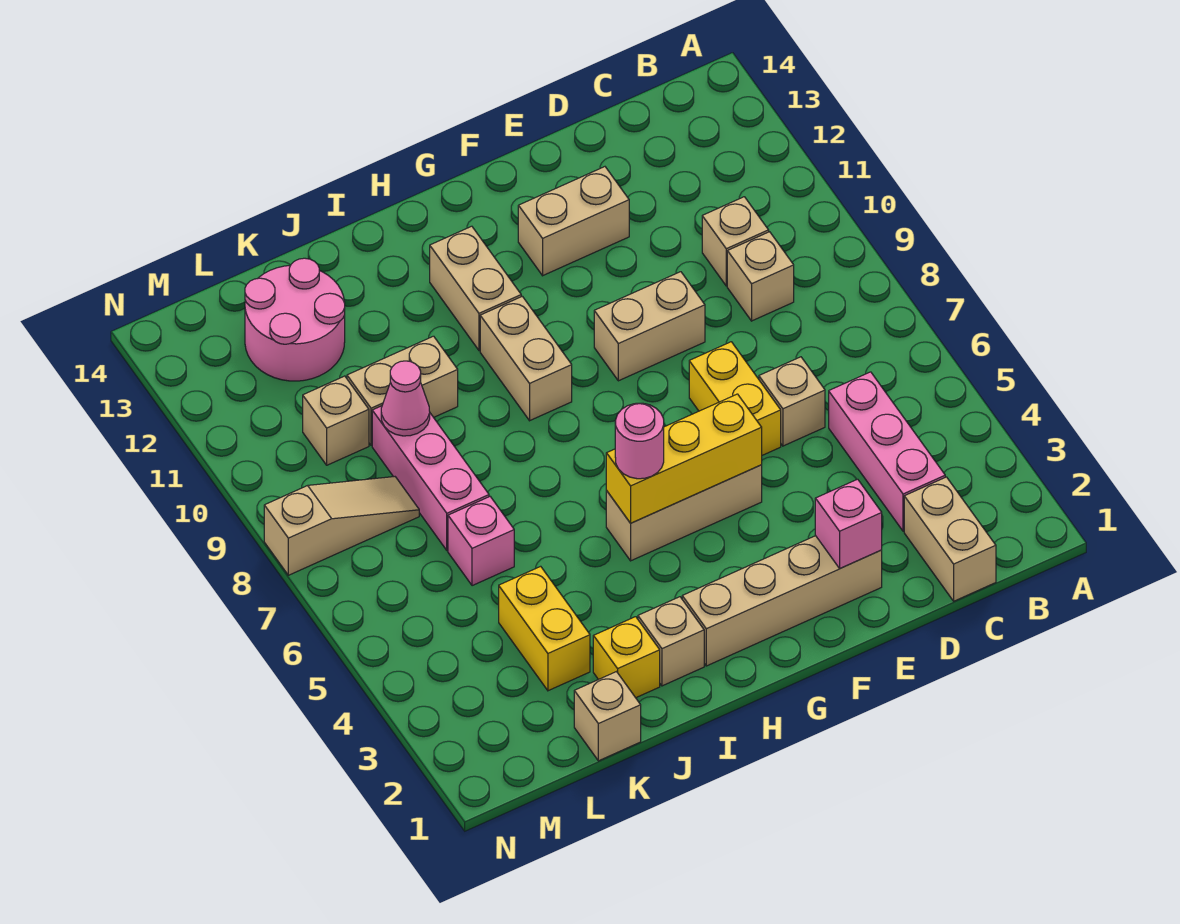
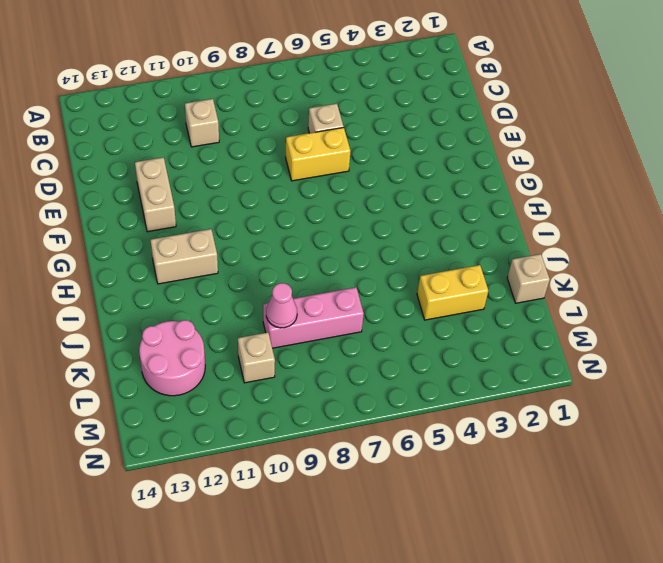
none -> tan 1x2 brick [904,477,996,601]
none -> pink 1x3 brick [829,372,945,531]
none -> tan 1x1 brick [727,232,794,321]

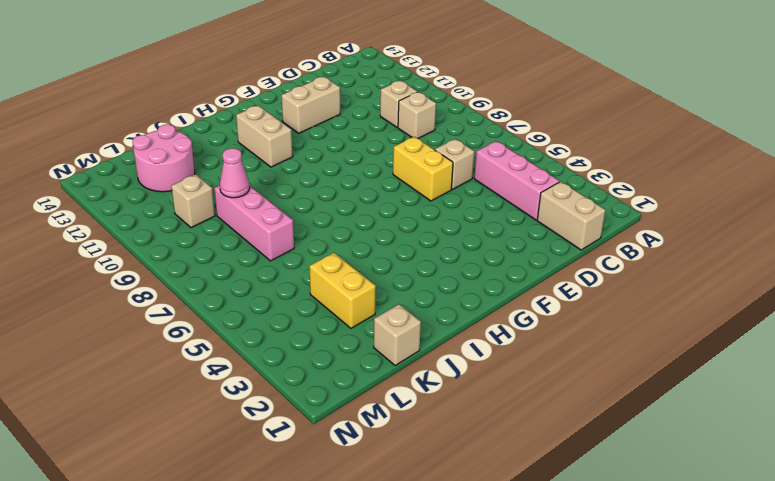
none -> tan 1x4 brick [682,536,882,666]
none -> tan 1x2 brick [594,272,705,381]
none -> tan 1x3 brick [606,465,762,561]

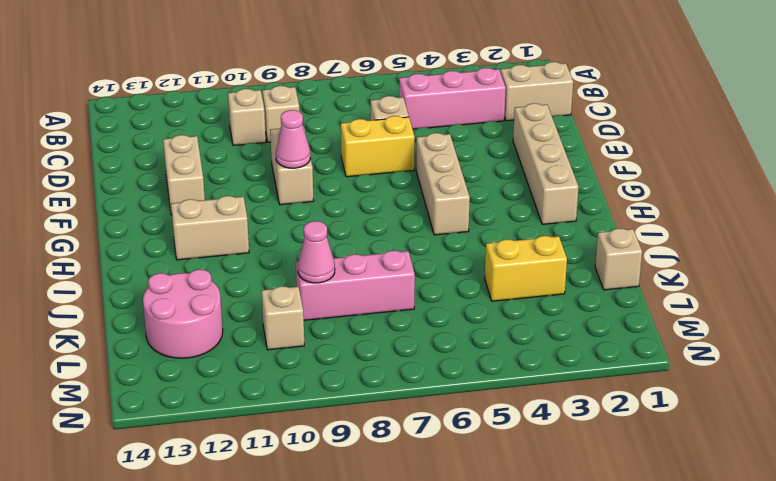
pink 1x1 cone [276,110,310,168] -> none
none -> tan 1x2 brick [480,296,572,421]
none -> tan 1x1 brick [638,597,704,686]
none -> yellow 1x1 brick [593,617,660,698]

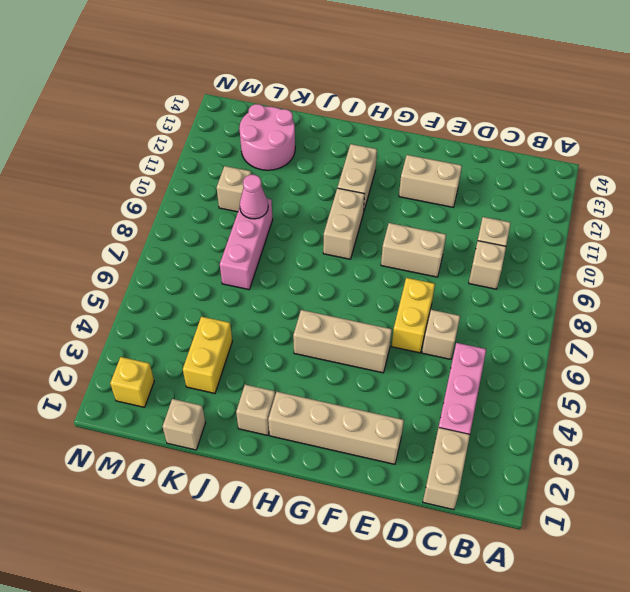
yellow 1x1 brick [110,357,154,407] -> yellow 1x1 brick moved to [593,617,660,698]
none -> tan 1x2 brick [347,336,458,445]
none -> pink 1x1 brick [448,497,514,586]
none -> tan 1x3 slope [264,477,419,575]

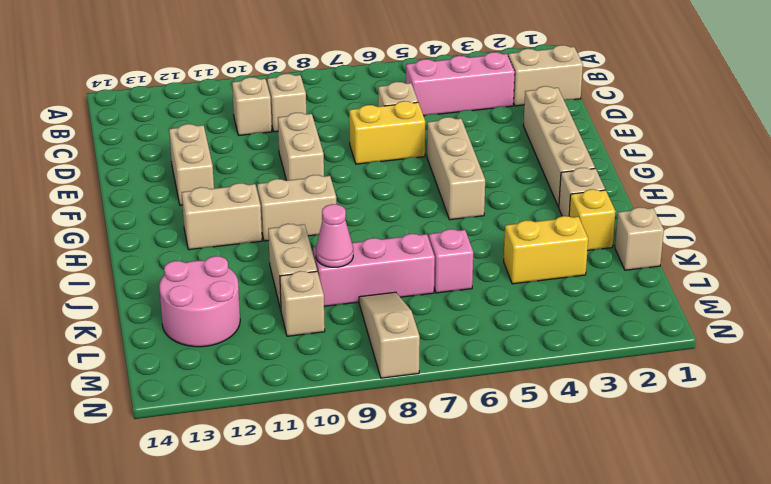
none -> pink 1x1 brick [815,479,882,568]
none -> yellow 1x3 brick [606,394,762,523]
none -> pink 1x1 round brick [615,403,664,479]

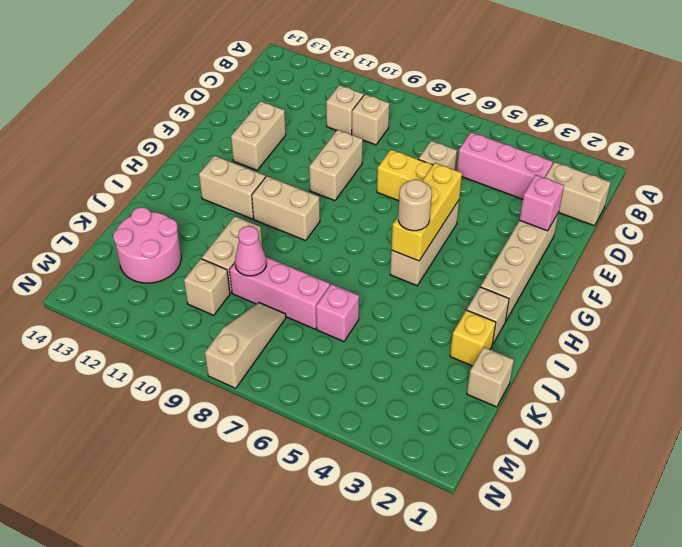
tan 1x1 round brick [398,179,432,231] -> pink 1x1 round brick [615,403,664,479]
none -> yellow 1x2 brick [499,566,590,691]

